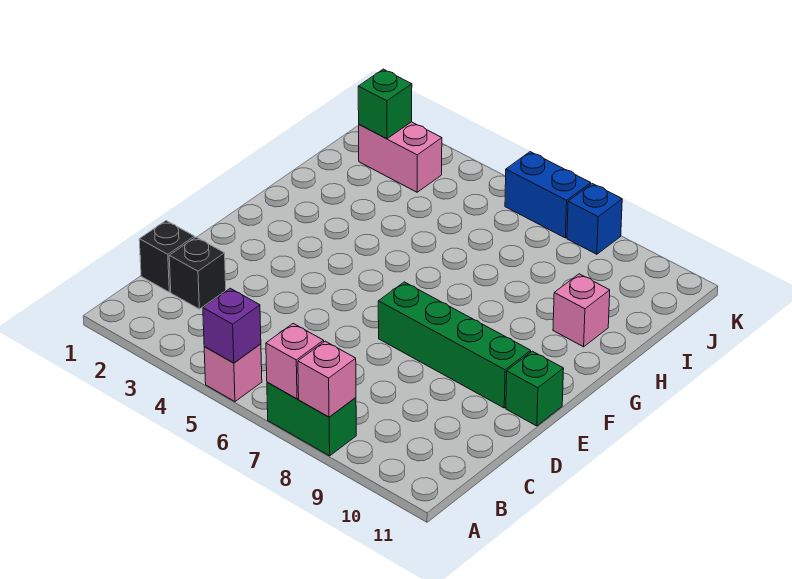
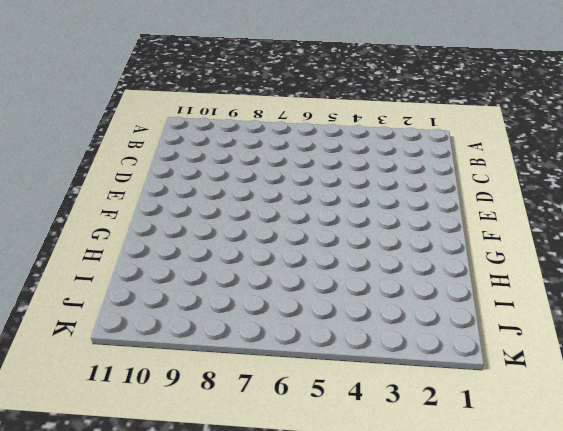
none -> pink 1x1 brick [204,344,262,401]
none -> green 1x2 brick [267,382,356,456]
none -> black 1x1 brick [139,221,195,292]

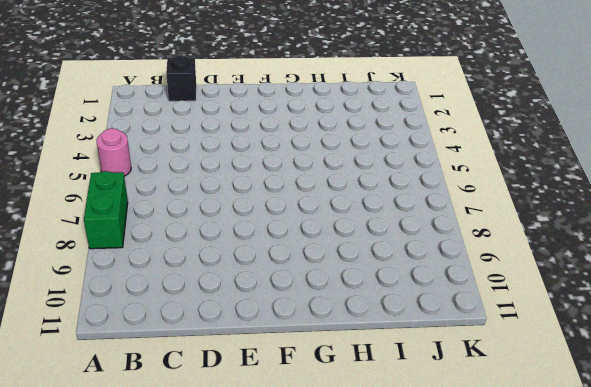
pink 1x1 round brick [96,128,131,176] -> pink 1x1 brick [204,344,262,401]
none -> black 1x1 brick [169,237,226,309]
none -> green 1x4 brick [378,282,531,408]
none -> green 1x1 brick [506,351,564,426]

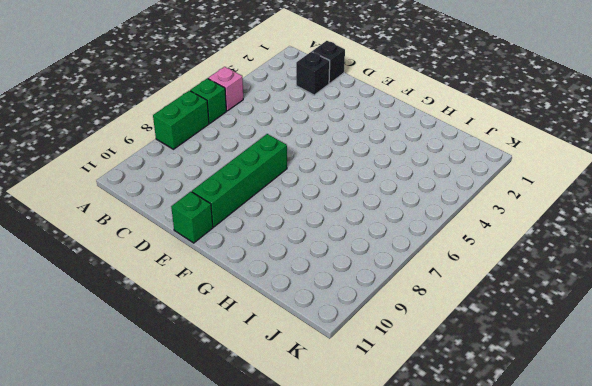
green 1x1 brick [190,78,226,123] -> green 1x1 brick moved to [358,69,412,139]
none -> pink 1x1 brick [553,274,610,347]
none -> pink 1x2 brick [359,122,442,192]
none -> blue 1x2 brick [505,152,591,238]

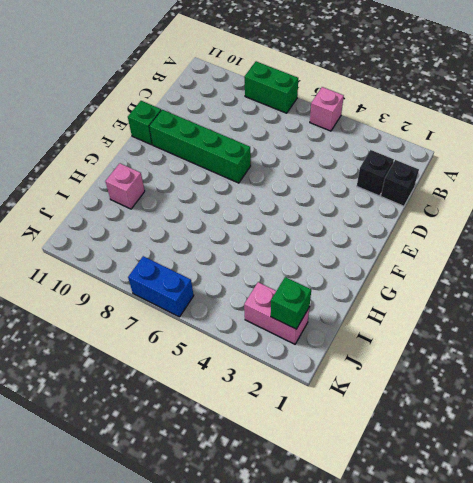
none -> blue 1x1 brick [567,184,622,254]
none -> purple 1x1 brick [203,288,261,363]
none -> pink 1x1 brick [266,324,324,399]

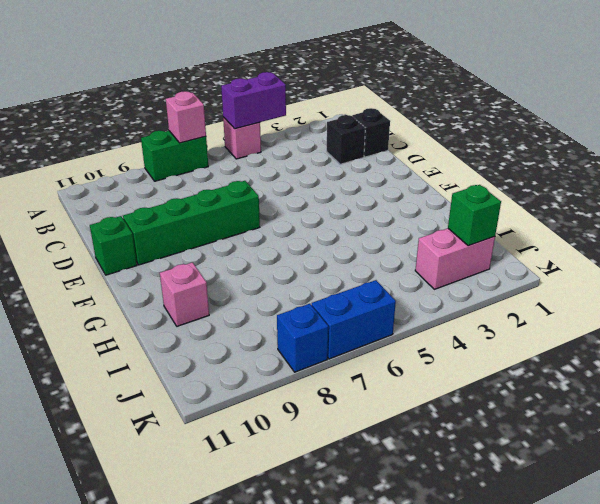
purple 1x2 brick [221,72,286,129] -> purple 1x1 brick [203,288,261,363]
none -> pink 1x1 brick [298,341,356,417]

